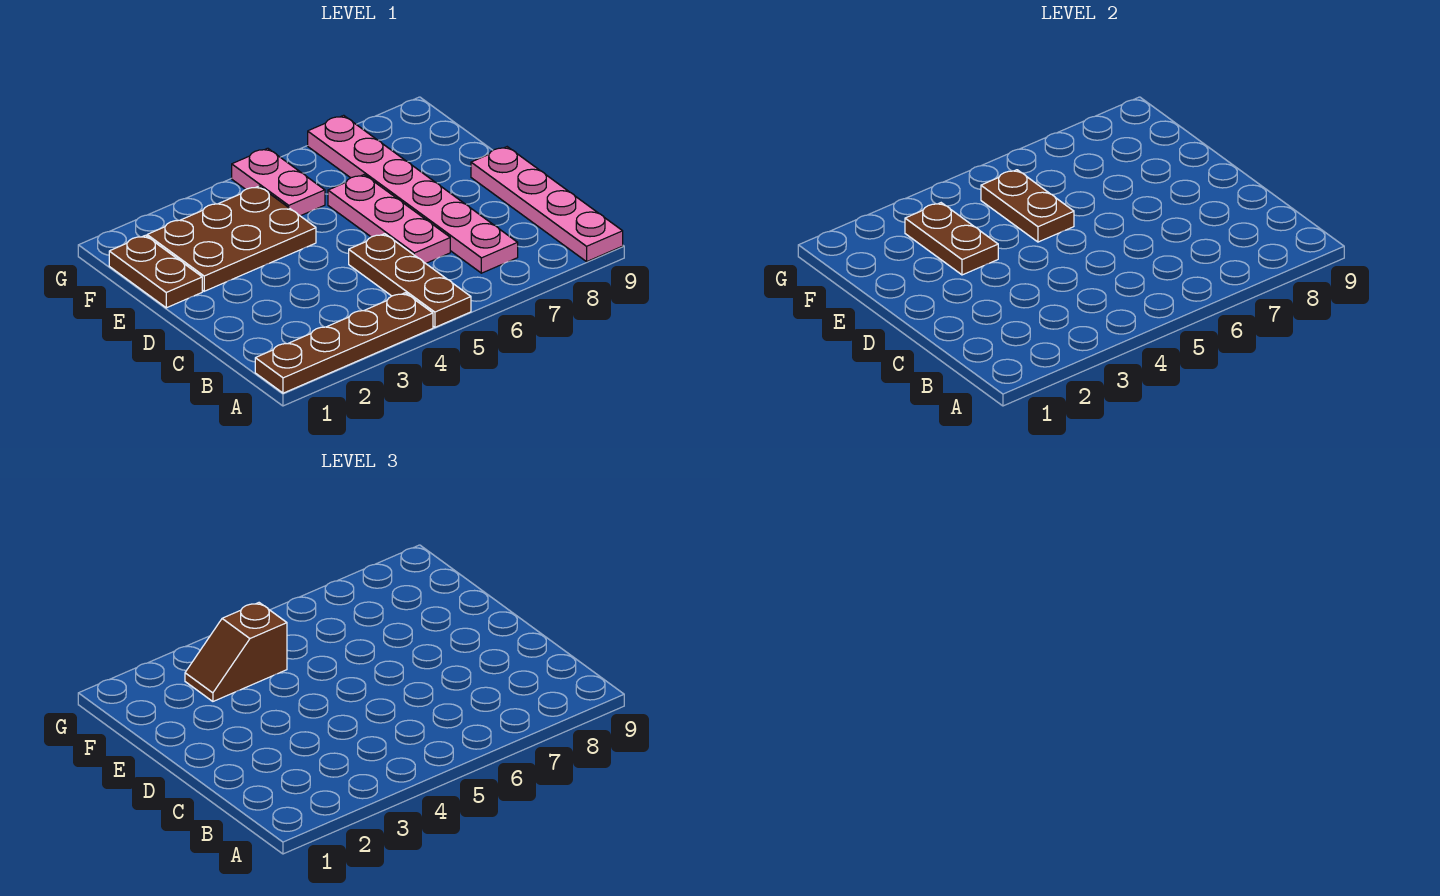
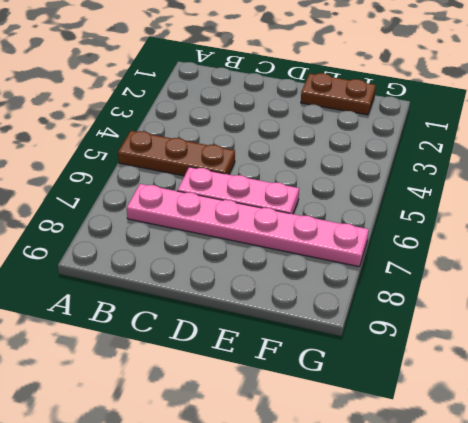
none -> brown 1x4 plate [255,293,433,393]
none -> pink 1x4 plate [471,147,623,262]

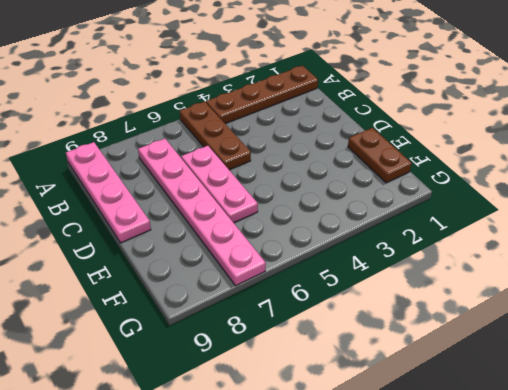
none -> brown 2x3 plate [147,186,316,291]
none -> pink 1x2 plate [232,148,325,216]

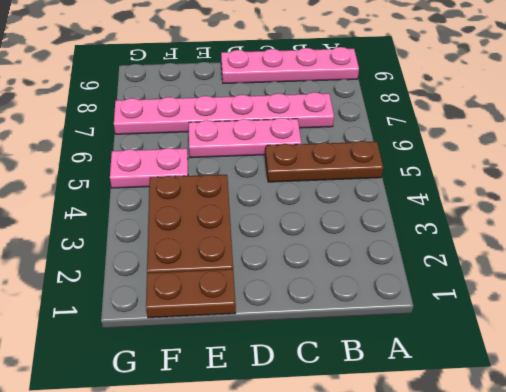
none -> brown 1x4 plate [255,293,433,393]
none -> brown 1x2 plate [905,203,998,275]

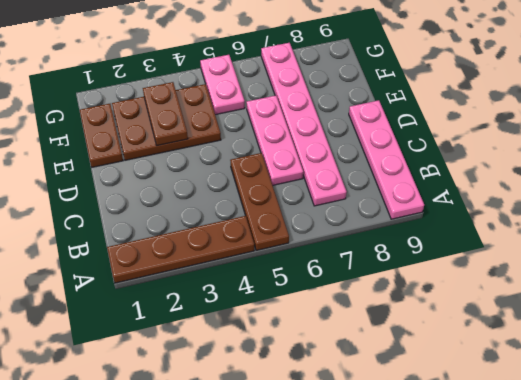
none -> brown 1x2 plate [981,170,1074,242]
none -> brown 1x2 slope [185,603,287,701]

